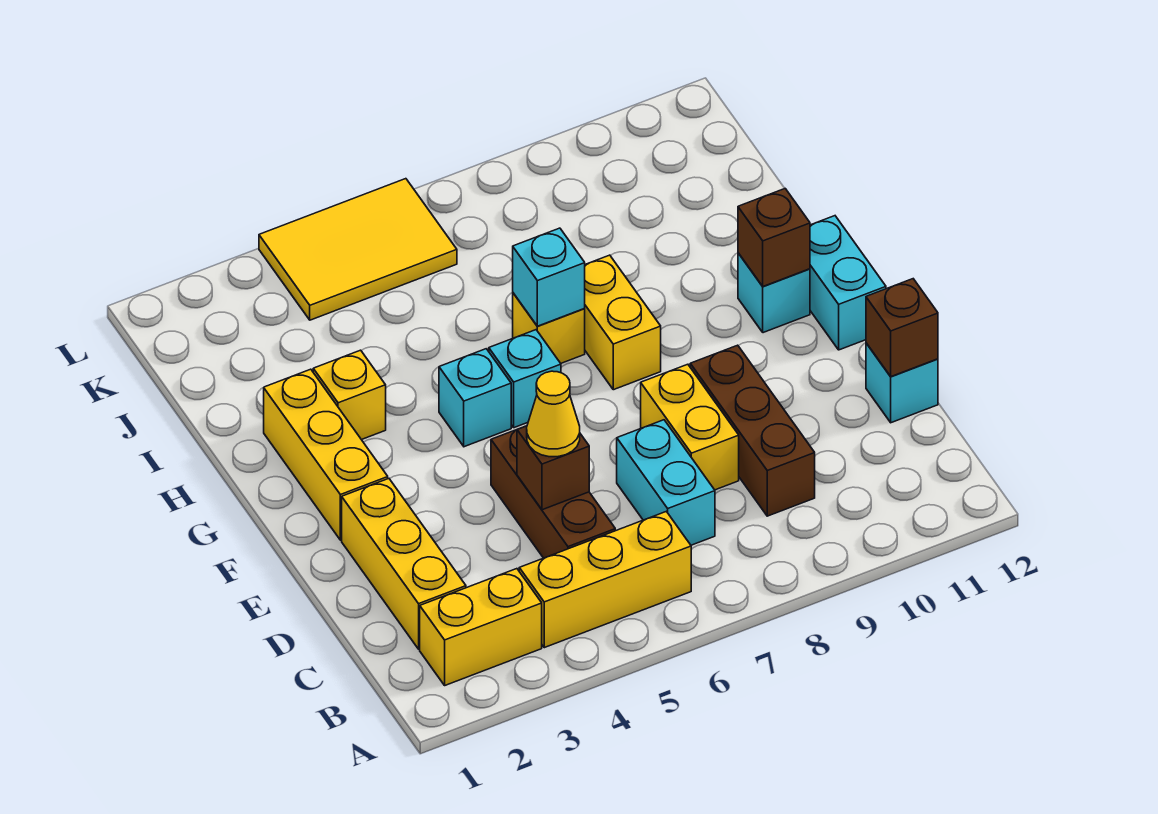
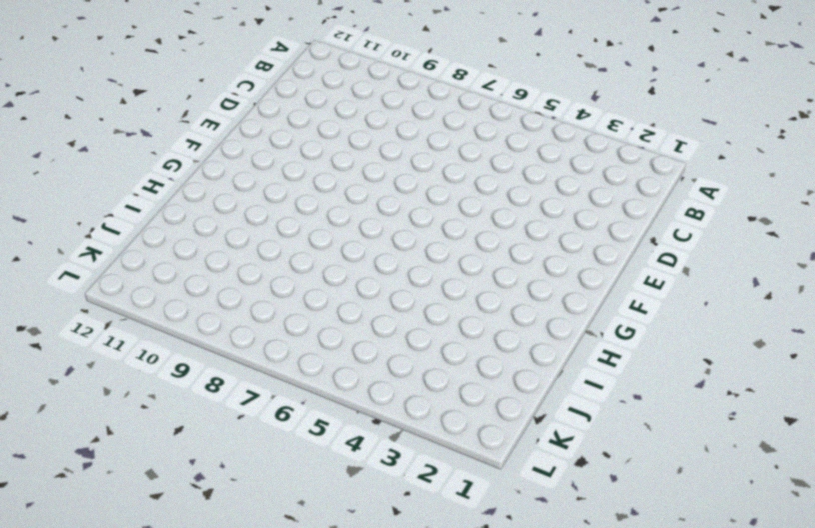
none -> yellow 1x2 brick [420,569,542,685]
none -> yellow 1x3 brick [519,512,691,648]
none -> yellow 1x3 brick [342,479,466,649]

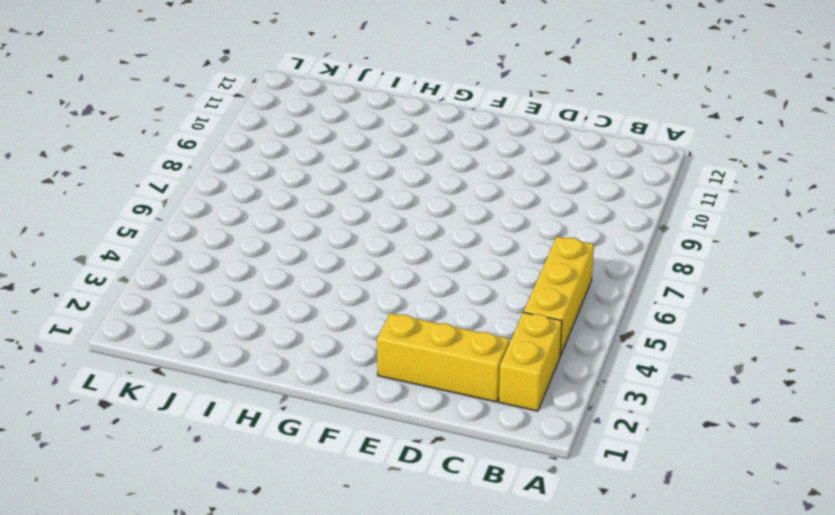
none -> brown 1x3 brick [491,430,615,558]
none -> cyan 1x2 brick [617,420,715,545]
none -> brown 1x3 brick [690,345,815,516]

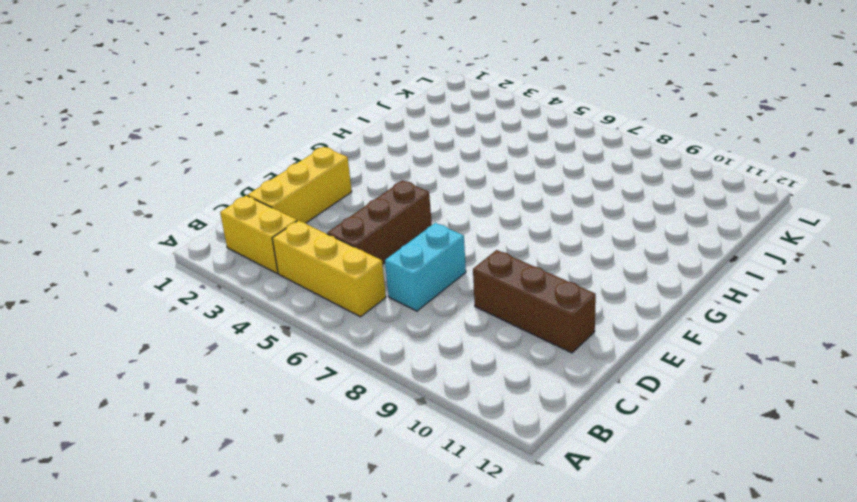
brown 1x3 brick [473,250,596,353] -> brown 1x3 brick turned to [690,345,815,516]
none -> yellow 1x2 brick [641,364,739,490]
none -> cyan 1x1 brick [866,343,938,423]
none -> yellow 1x3 brick [264,369,388,540]

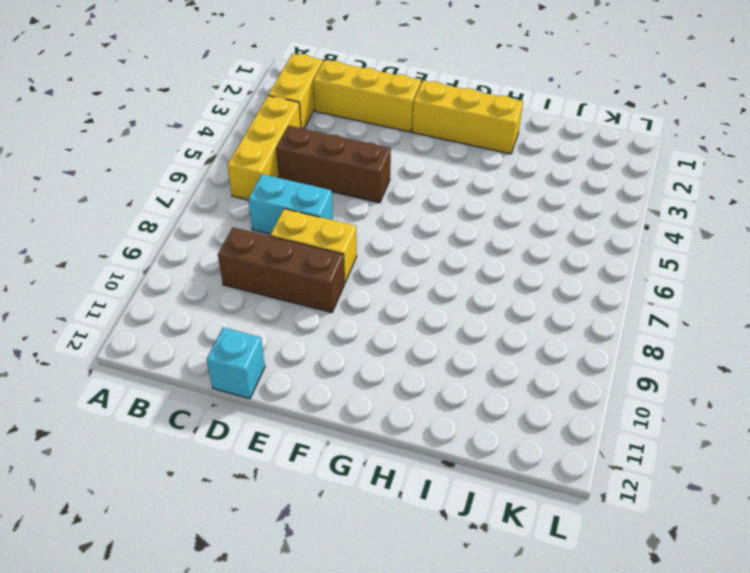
none -> cyan 1x2 brick [810,216,886,350]
none -> cyan 1x1 brick [439,349,511,447]
none -> cyan 1x1 brick [489,330,561,428]

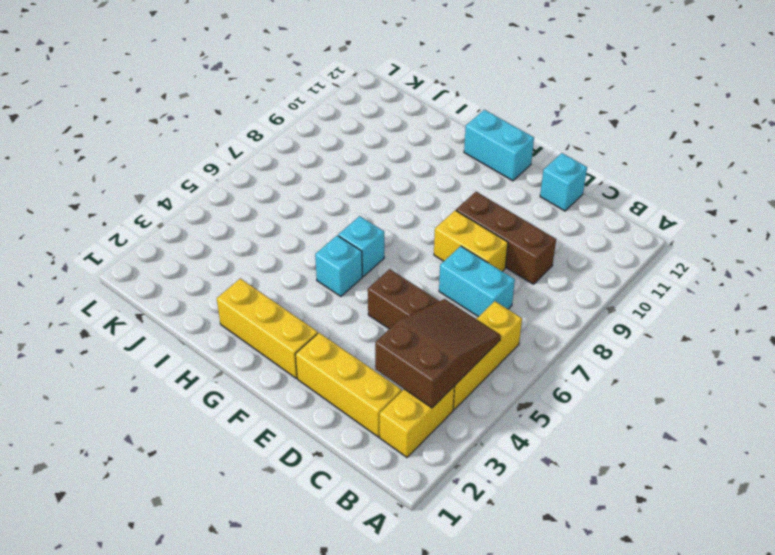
brown 2x3 slope [375,299,501,408] -> none
none -> yellow 1x2 brick [585,255,661,390]
none -> cyan 1x1 brick [738,253,810,333]
none -> yellow 1x1 brick [313,350,386,440]

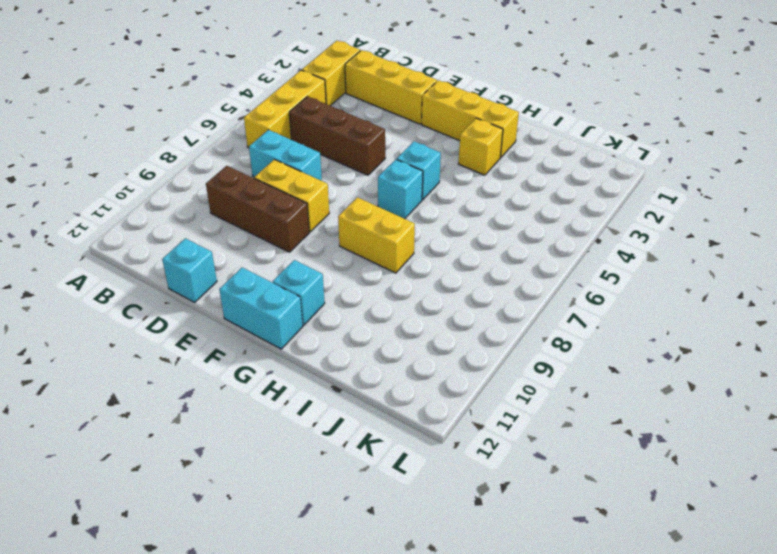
none -> yellow 1x1 brick [513,293,585,363]
none -> yellow 2x3 tile [259,179,457,320]
none -> brown 1x1 brick [517,426,589,510]

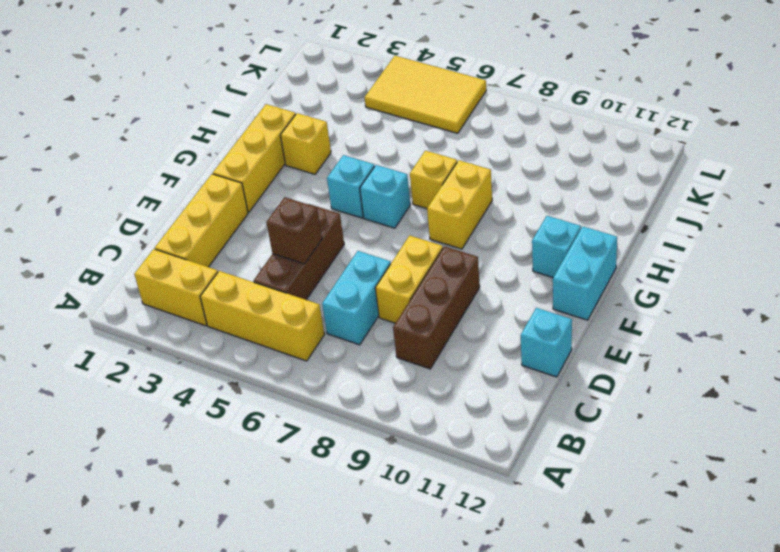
none -> brown 1x1 brick [866,279,938,376]
none -> brown 1x1 brick [738,189,810,286]
none -> cyan 1x1 brick [513,228,585,326]

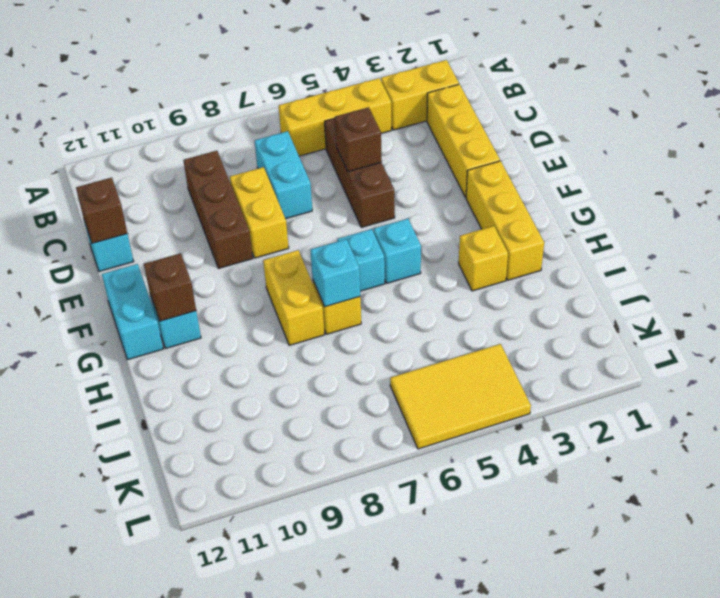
none -> yellow 1x1 cone [527,371,580,457]

